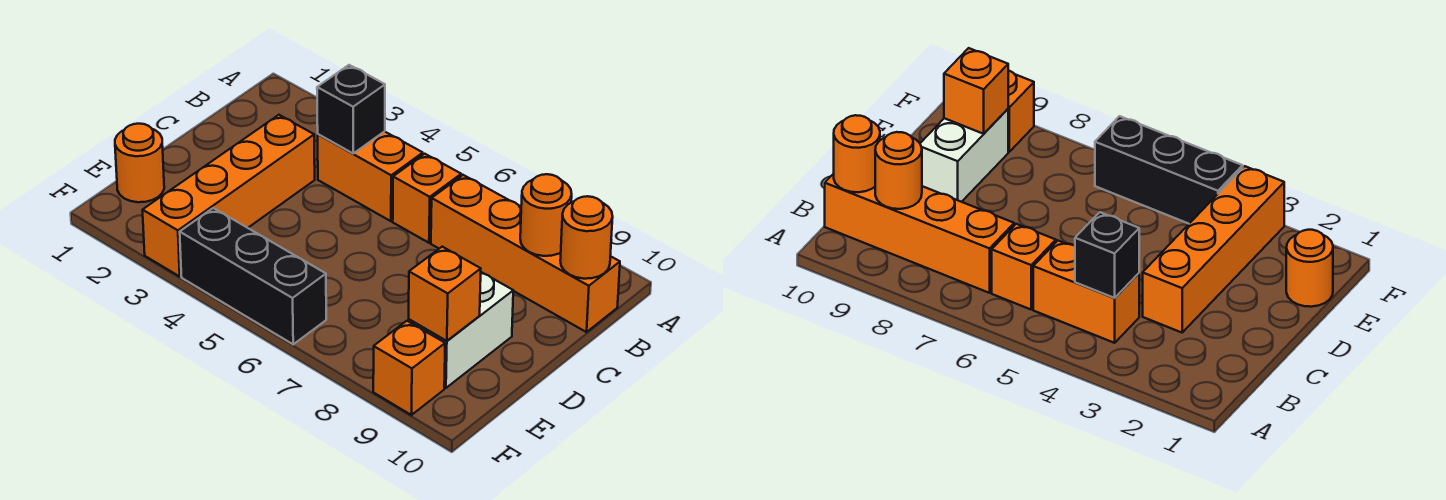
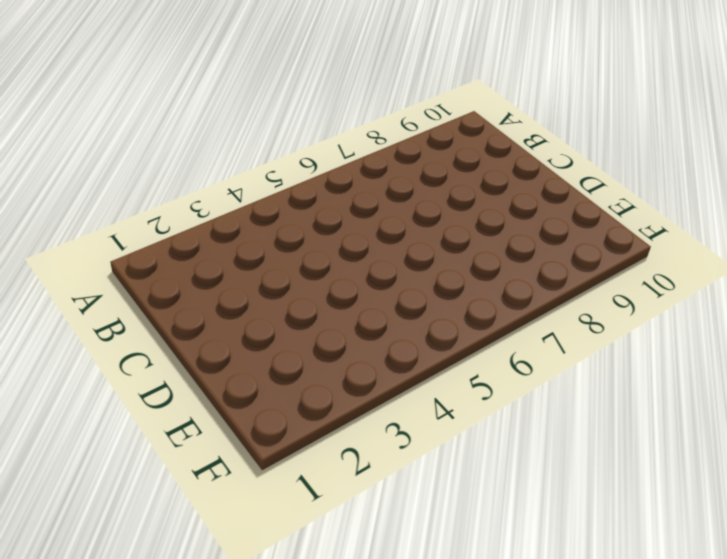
none -> orange 1x2 brick [318,131,423,221]
none -> orange 1x1 brick [393,154,461,243]
none -> orange 1x4 brick [431,175,620,332]

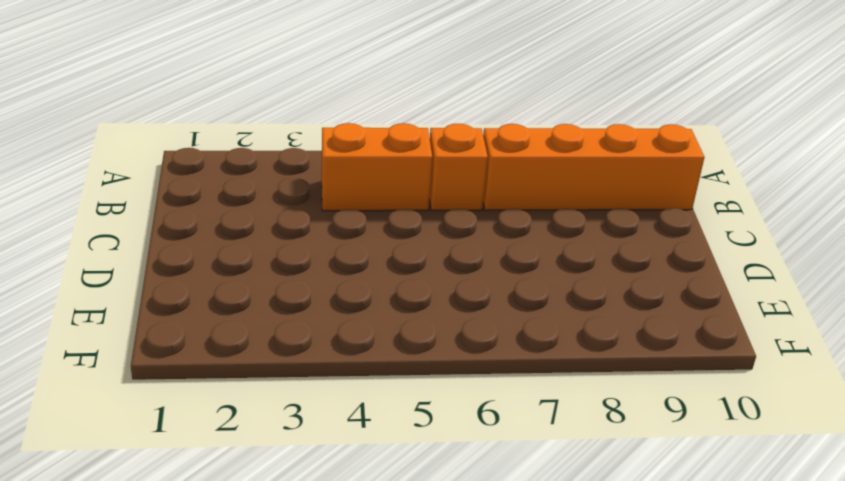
none -> orange 1x4 brick [143,115,315,276]
none -> white 1x2 brick [409,272,513,388]
none -> orange 1x1 round brick [115,124,164,202]

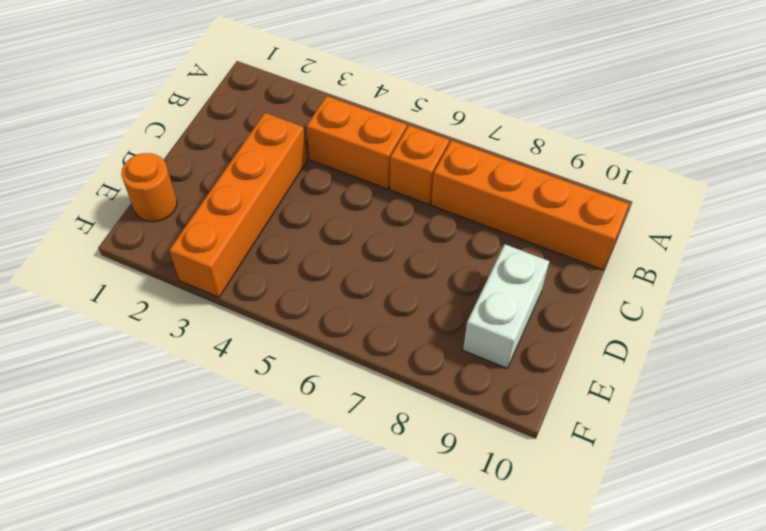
none -> black 1x3 brick [180,208,326,344]
none -> orange 1x1 brick [373,321,445,415]
none -> black 1x1 brick [317,65,385,153]

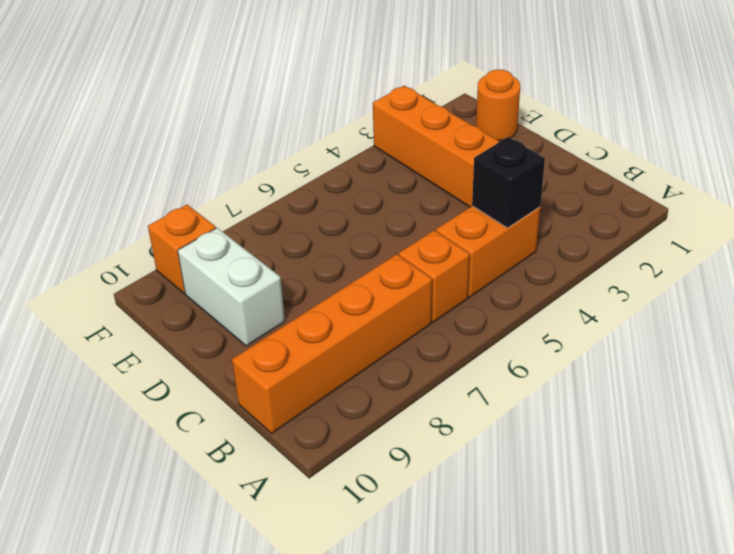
none -> black 1x3 brick [180,208,326,344]
none -> orange 1x1 round brick [520,174,572,256]
none -> orange 1x1 round brick [560,196,613,279]

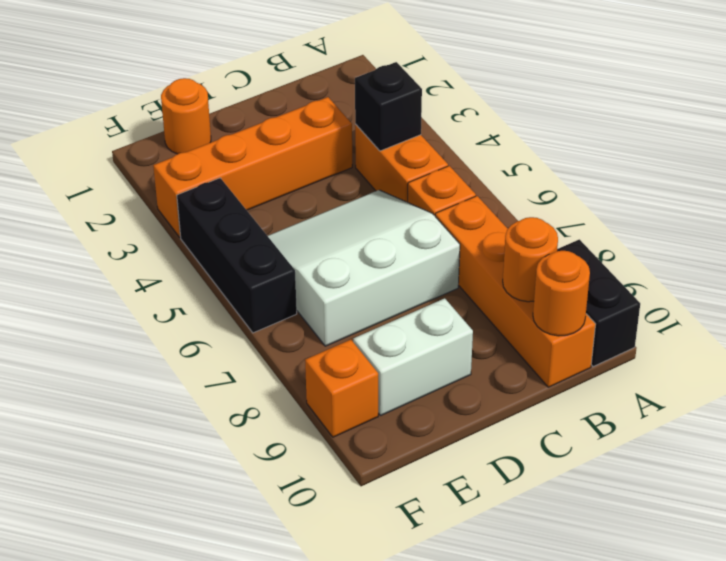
black 1x2 brick [557,239,640,367] -> none
white 3x3 slope [268,190,460,346] -> none
none -> orange 1x1 brick [409,247,481,341]

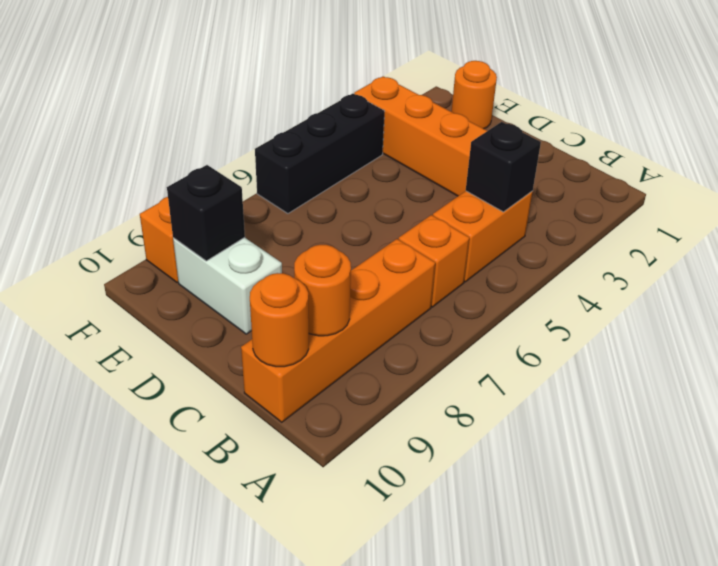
black 1x1 brick [167,165,245,261] -> orange 1x1 brick [409,247,481,341]

